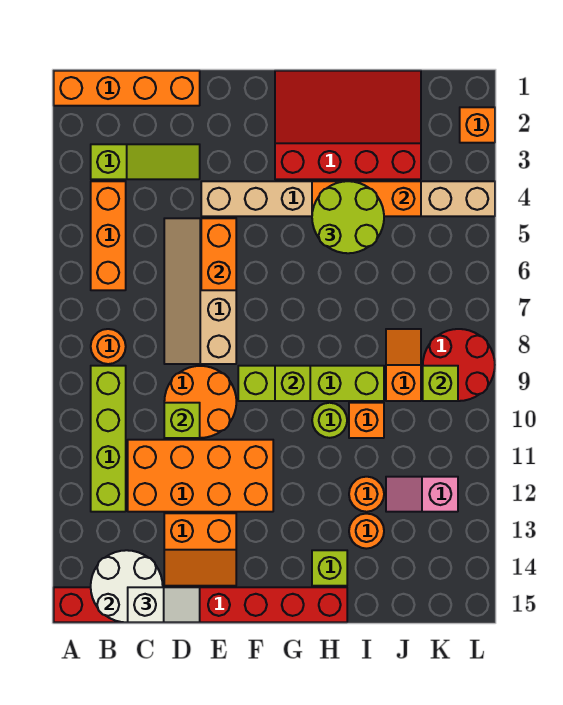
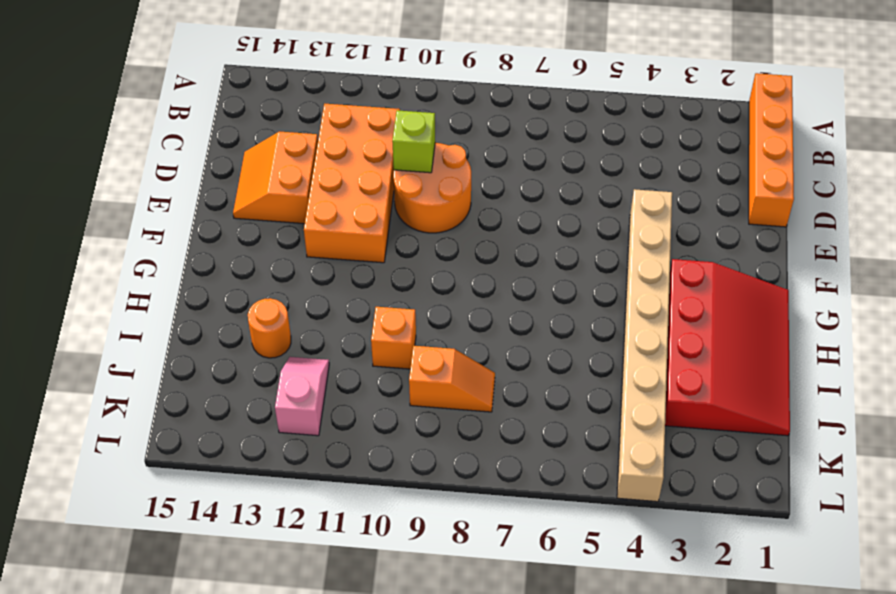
none -> red 1x8 brick [54,587,347,622]
none -> lime 1x3 slope [91,144,200,179]
none -> orange 1x3 brick [91,181,126,290]
none -> orange 1x1 round brick [91,329,126,364]

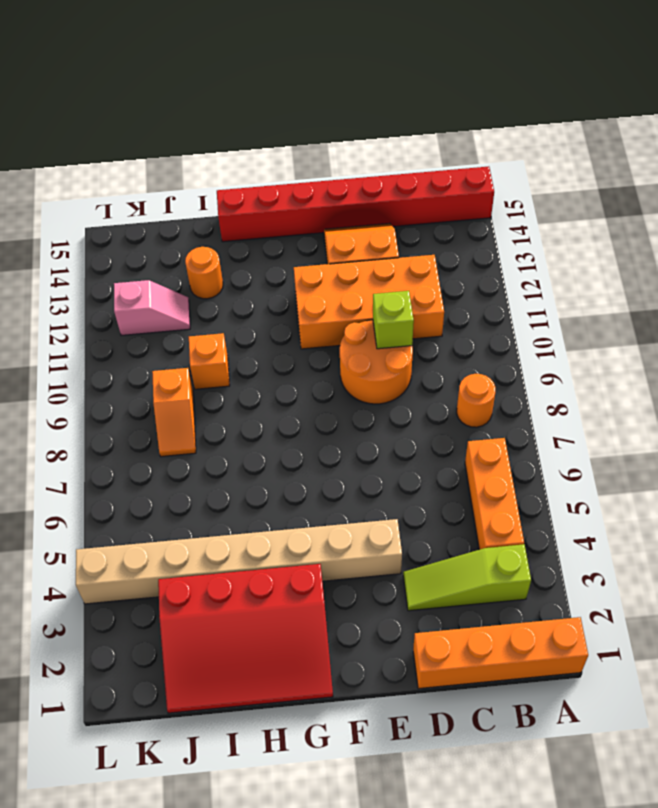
none -> lime 1x4 brick [91,366,126,512]
none -> tan 2x4 slope [164,218,236,364]
none -> lime 1x4 brick [238,366,384,401]
none -> lime 1x1 round brick [312,403,347,438]

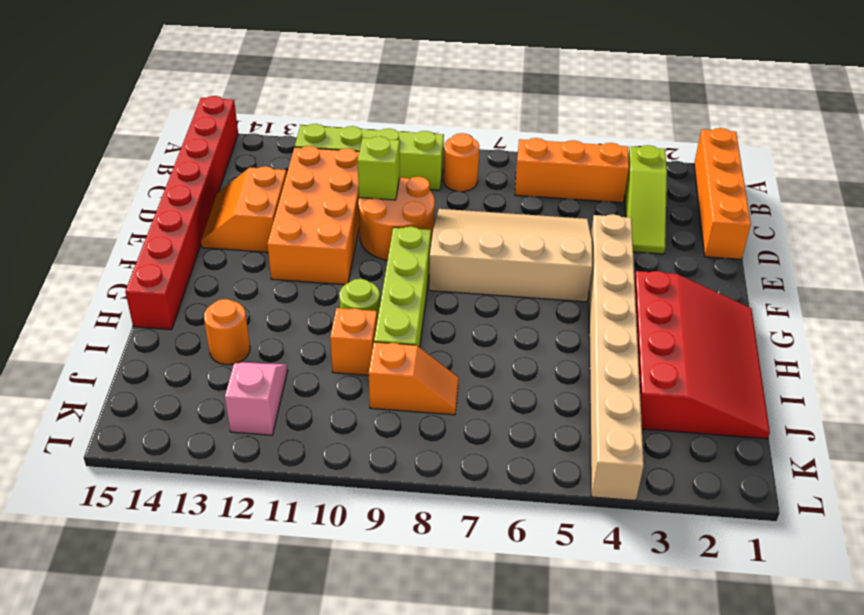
tan 3x4 slope [429,209,592,302] -> tan 2x4 slope [164,218,236,364]
none -> lime 1x1 brick [312,550,347,586]
none -> orange 1x1 round brick [349,477,384,512]
none -> red 2x2 round brick [423,329,495,401]
none -> orange 1x1 brick [460,107,495,143]

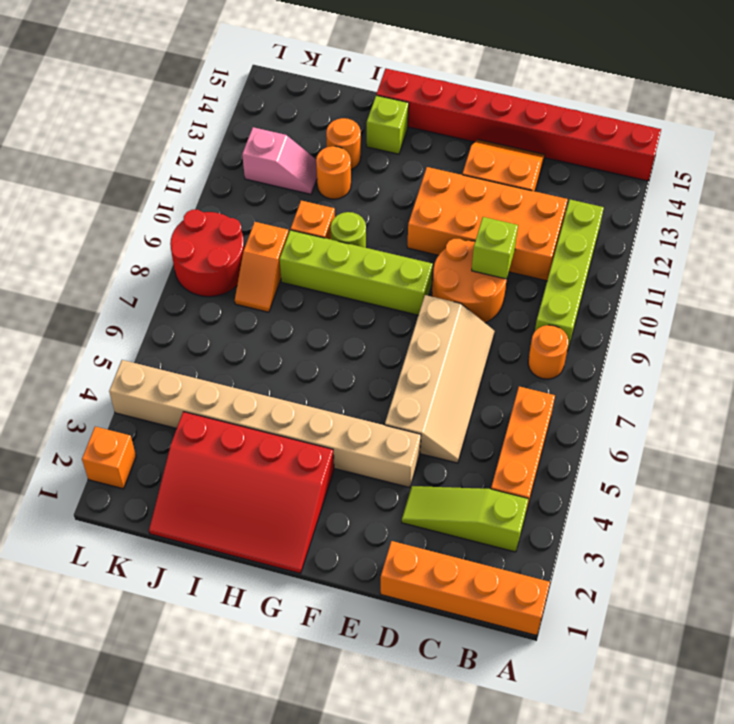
none -> white 2x2 round brick [91,550,163,622]
none -> orange 1x2 brick [201,218,236,290]
none -> lime 1x1 brick [275,366,310,401]
none -> orange 1x3 brick [312,181,421,216]

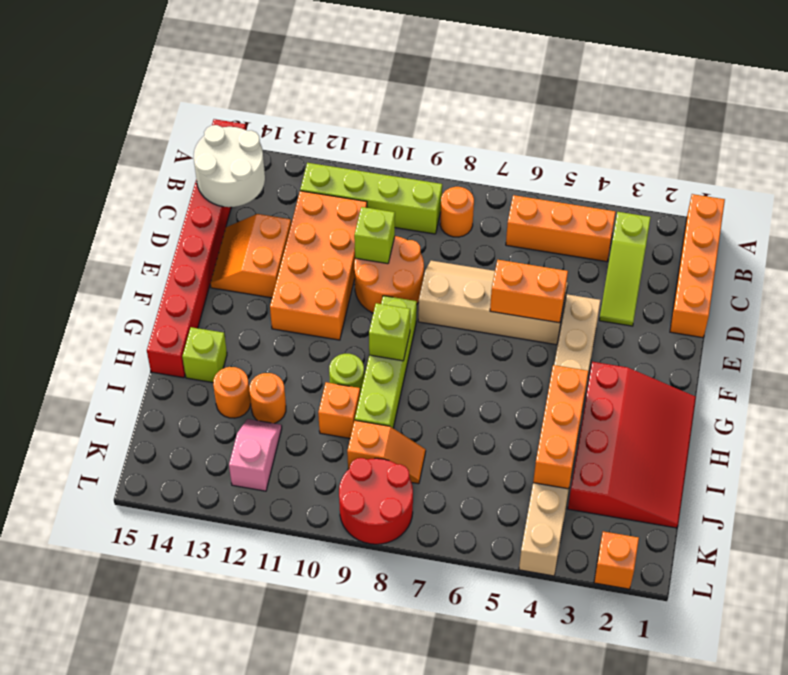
none -> lime 1x1 brick [423,366,458,401]
none -> white 1x2 slope [128,587,200,622]
none -> lime 2x2 round brick [312,181,384,253]

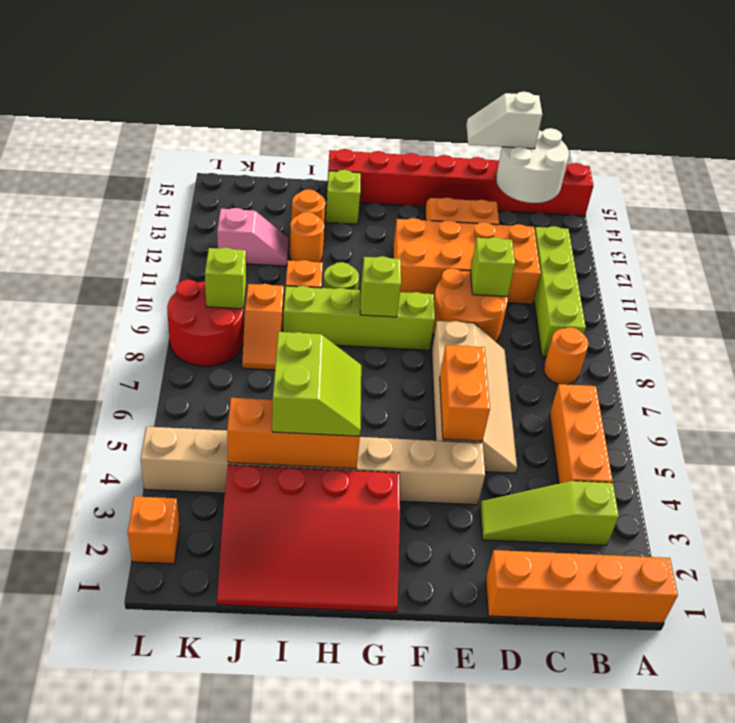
lime 2x2 slope [272,332,361,436] -> lime 2x2 round brick [312,181,384,253]

